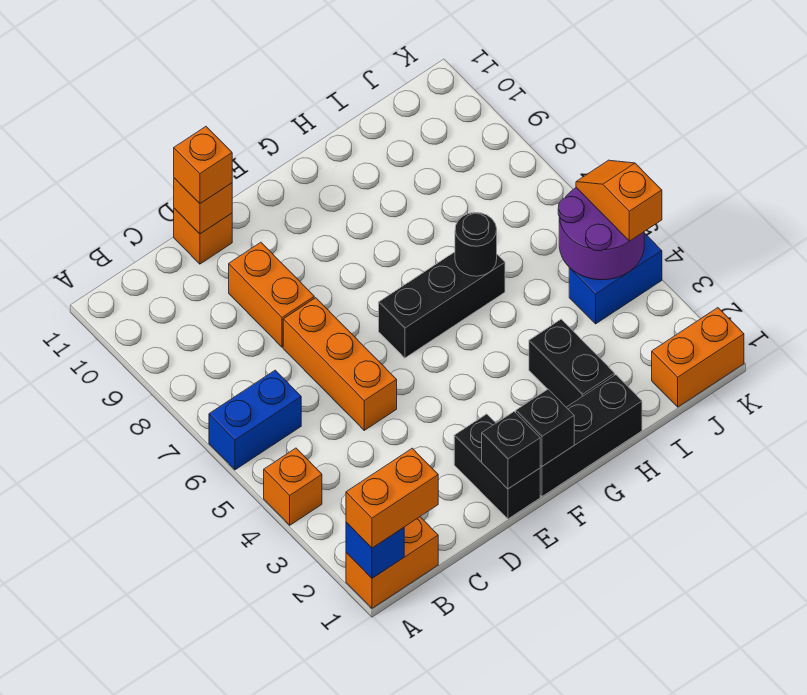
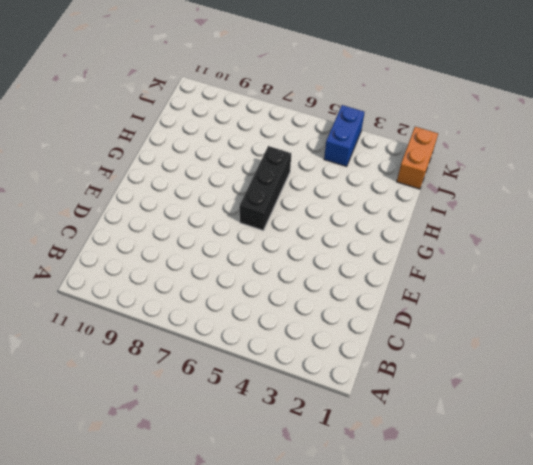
none -> orange 1x2 brick [346,517,438,608]
none -> orange 1x1 brick [264,448,322,525]
none -> blue 1x2 brick [209,370,301,470]

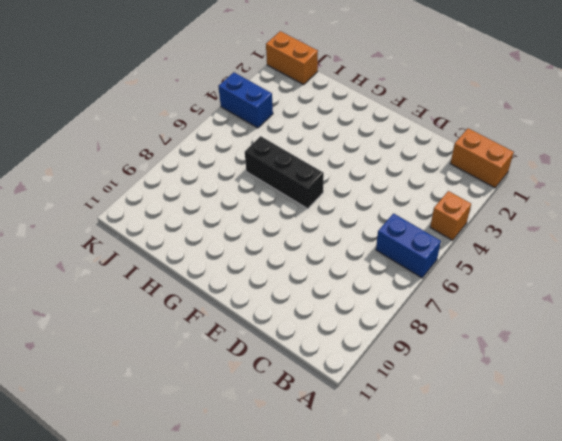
none -> orange 1x3 brick [283,298,397,430]
none -> orange 1x2 brick [229,242,314,347]
none -> orange 1x1 brick [174,208,232,264]

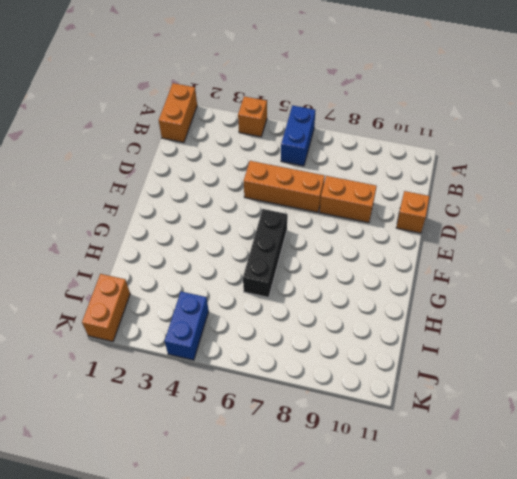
none -> black 1x2 brick [454,414,540,519]
none -> black 1x3 brick [540,375,642,496]
none -> black 1x2 brick [529,319,615,407]

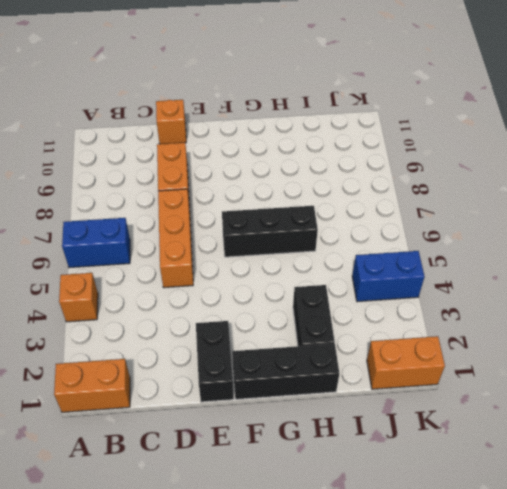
none -> blue 1x1 brick [346,522,404,578]
none -> orange 1x1 brick [174,178,232,234]
none -> black 1x1 brick [482,412,540,489]

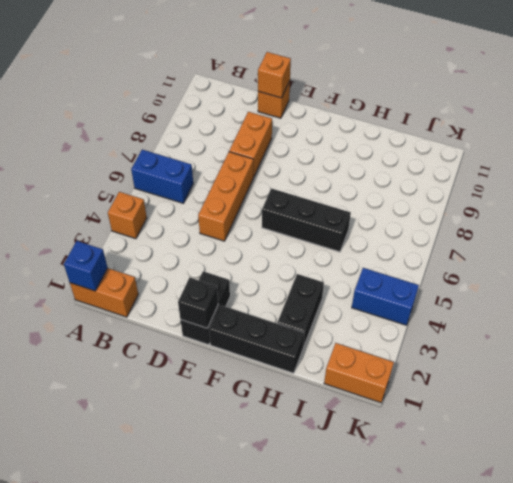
none -> black 1x1 brick [516,389,574,466]
none -> black 1x1 round brick [455,213,497,276]
none -> purple 2x2 round brick [558,188,644,280]

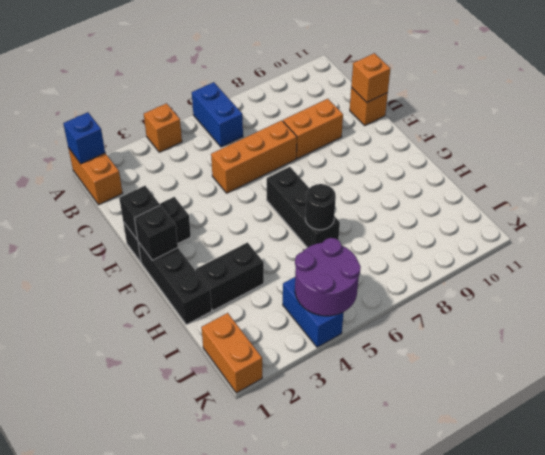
none -> orange 1x2 brick [346,448,438,548]
none -> orange 1x1 brick [174,127,232,204]
none -> orange 1x2 slope [576,160,662,241]

